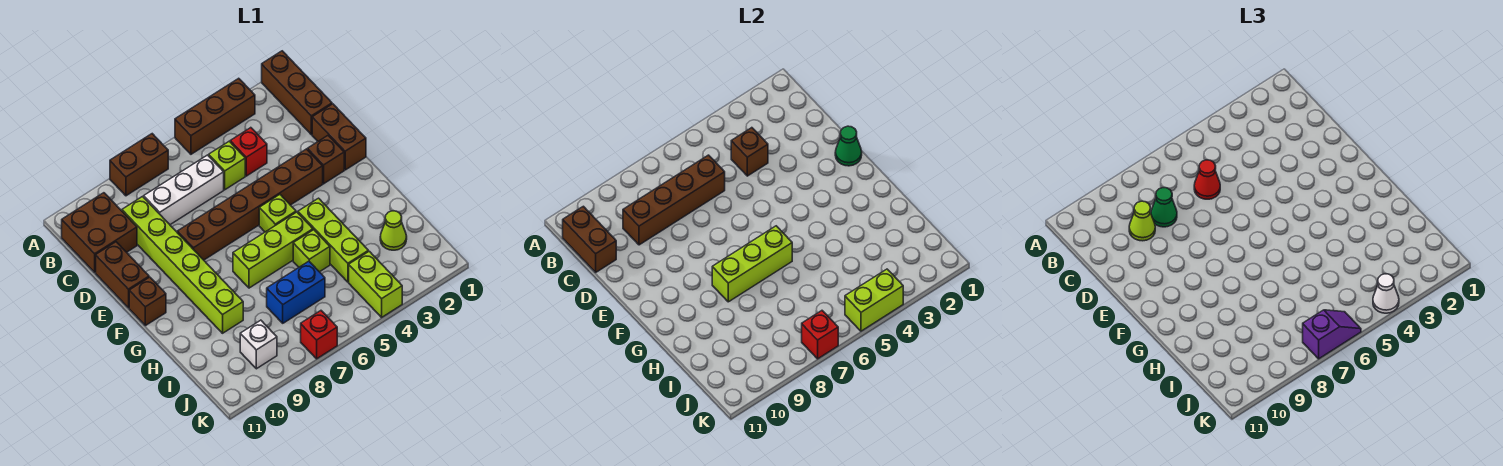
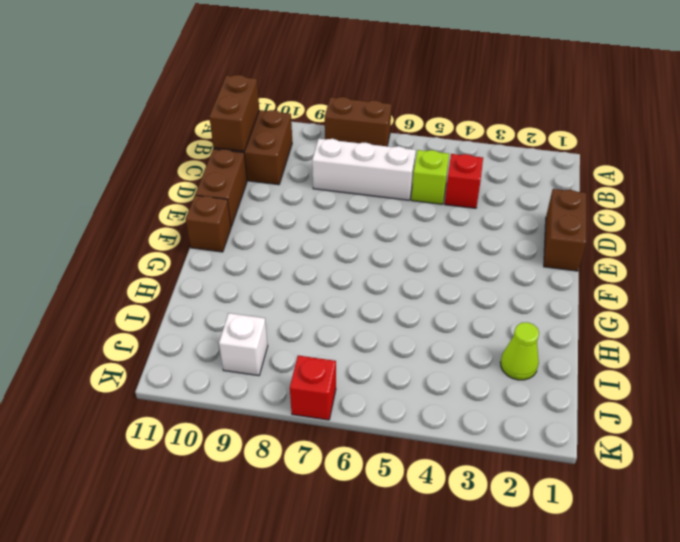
none -> brown 1x3 brick [262,51,332,135]
none -> brown 1x3 brick [175,78,255,154]
none -> lime 1x6 brick [122,197,243,333]
none -> brown 1x1 brick [307,136,344,184]

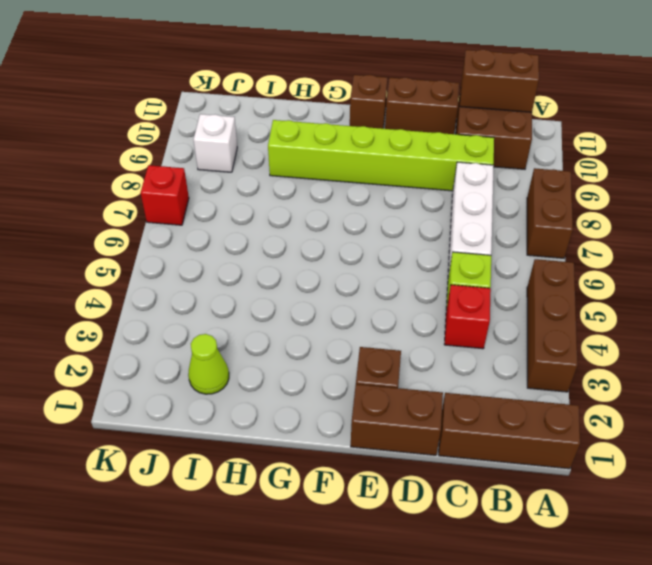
none -> brown 1x6 brick [177,149,323,260]
none -> lime 1x1 brick [259,195,296,232]
none -> lime 1x3 brick [298,198,368,282]
none -> lime 1x3 brick [233,212,313,288]

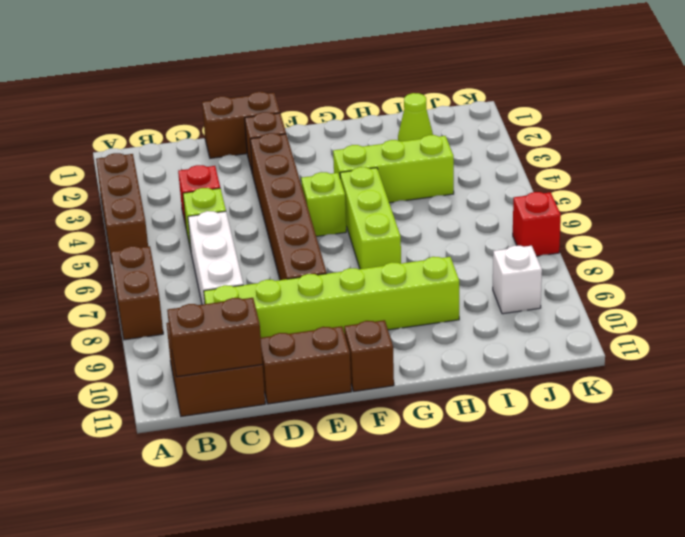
none -> brown 1x3 brick [262,51,332,135]
none -> lime 1x1 brick [293,230,330,272]
none -> blue 1x2 brick [267,261,325,323]
none -> lime 1x2 brick [349,251,402,317]

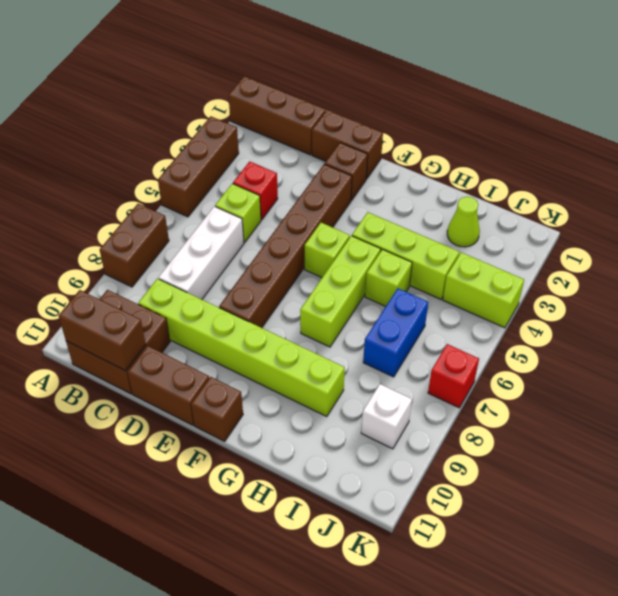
none -> brown 1x1 brick [731,128,768,176]
none -> brown 1x4 brick [623,155,725,245]
none -> green 1x1 cone [835,126,862,166]
none -> lime 1x3 brick [712,226,792,302]

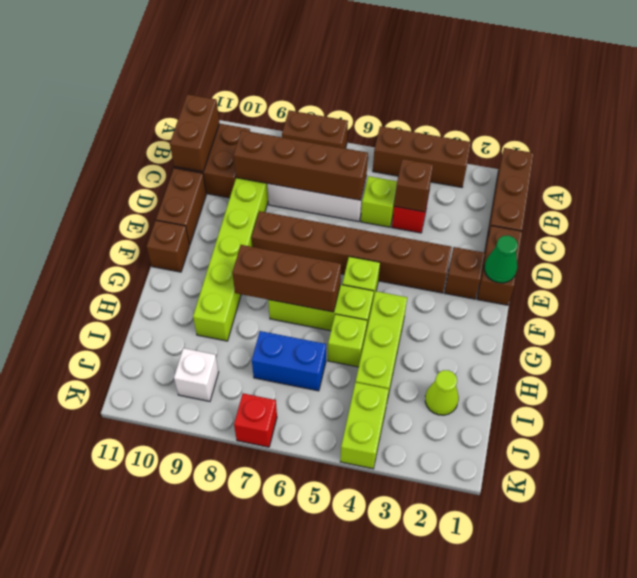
brown 1x3 brick [232,245,341,312] -> lime 1x3 brick [712,226,792,302]
none -> lime 1x2 brick [845,269,903,331]
none -> red 1x1 brick [802,311,838,359]
none -> red 1x1 cone [1194,160,1220,199]
none -> green 1x1 cone [1151,188,1177,227]

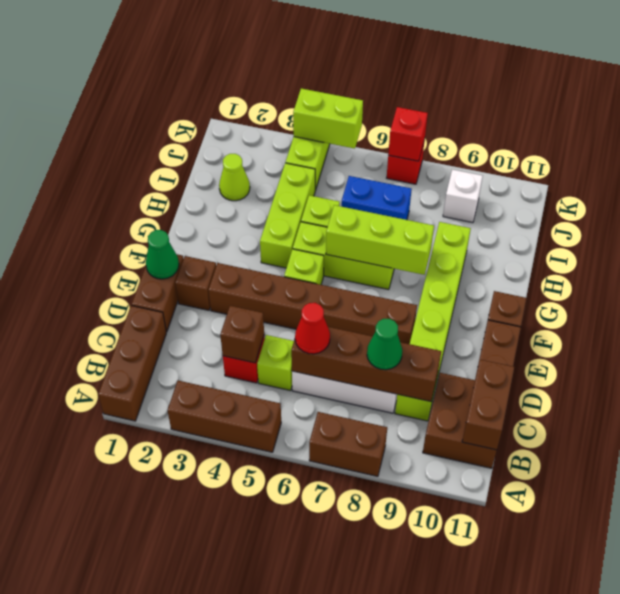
none -> lime 1x1 cone [1129,201,1155,241]
none -> white 1x1 cone [1373,274,1399,313]
none -> purple 1x2 slope [1303,310,1361,359]

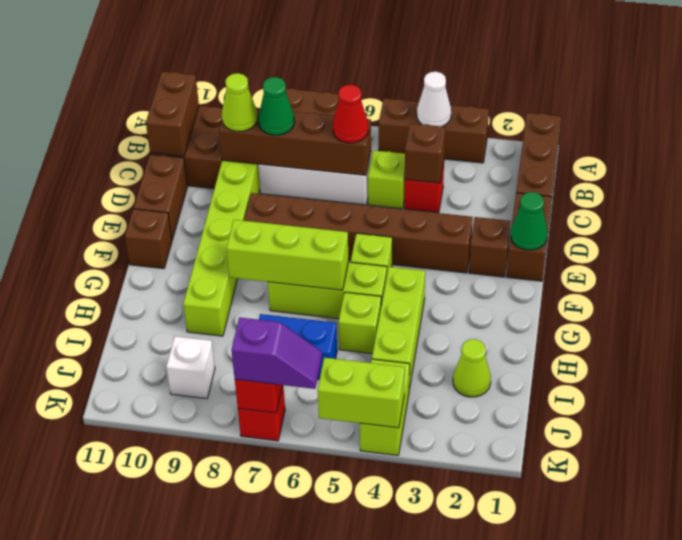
white 1x1 cone [417,72,451,127] -> white 1x1 cone moved to [1373,274,1399,313]

